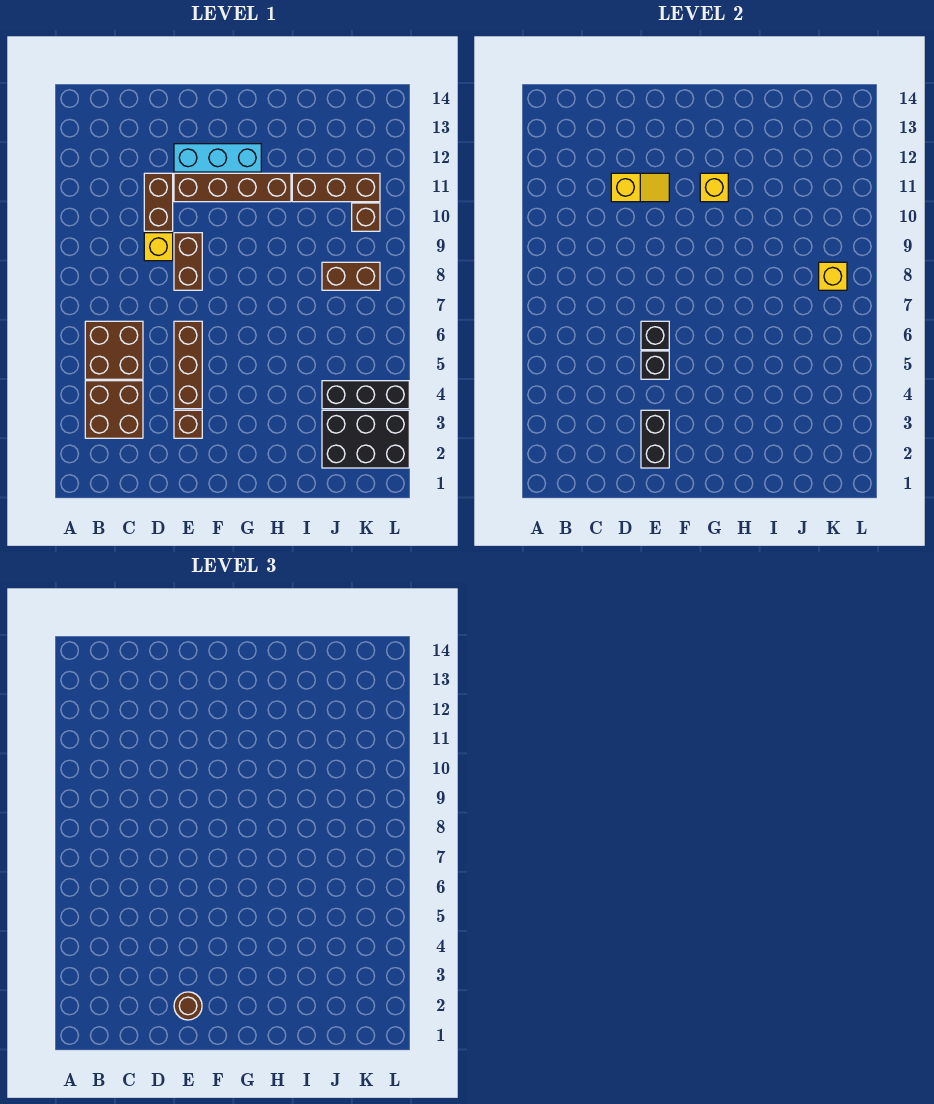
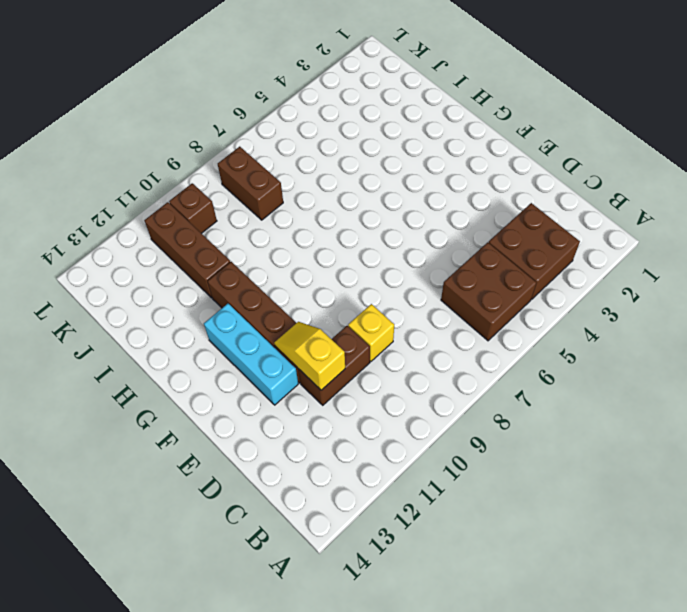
none -> brown 1x1 brick [174,410,202,438]
none -> brown 1x3 brick [174,321,202,409]
none -> brown 1x2 brick [174,233,202,290]

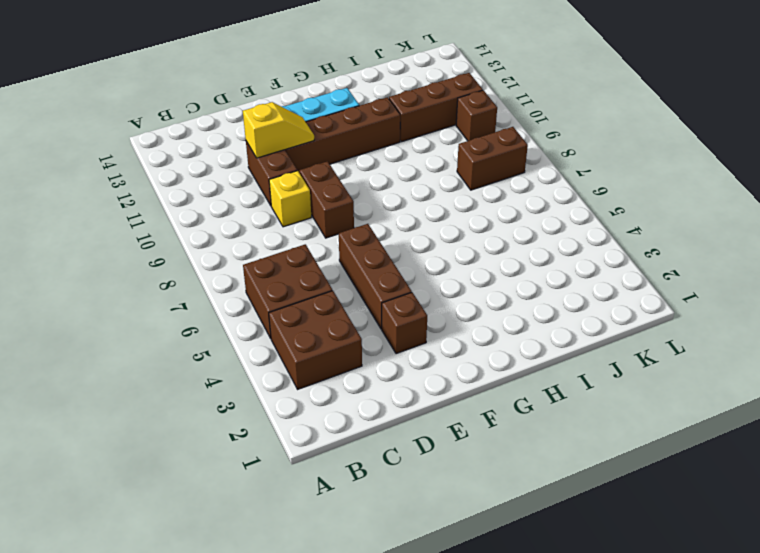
none -> black 2x3 brick [322,410,409,468]
none -> black 1x3 brick [322,381,409,409]
none -> black 1x2 brick [641,410,669,468]

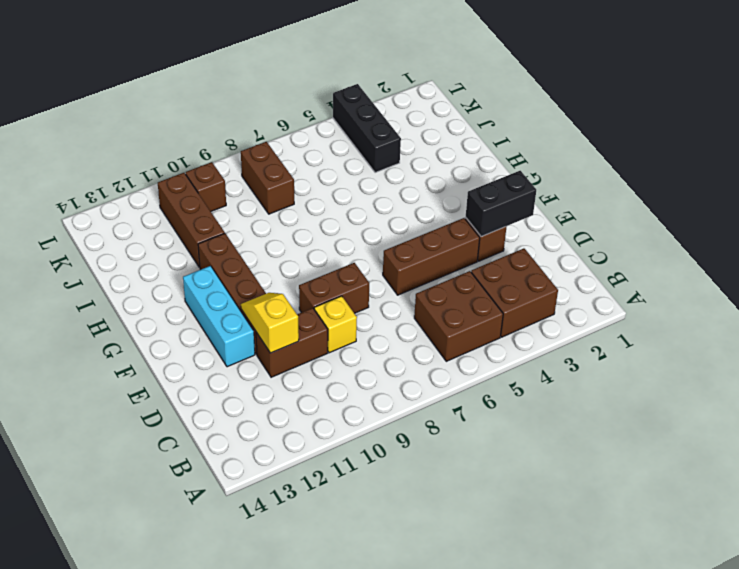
none -> black 2x3 brick [322,410,409,468]
none -> black 1x1 brick [641,351,669,379]
none -> black 1x1 brick [641,321,669,350]

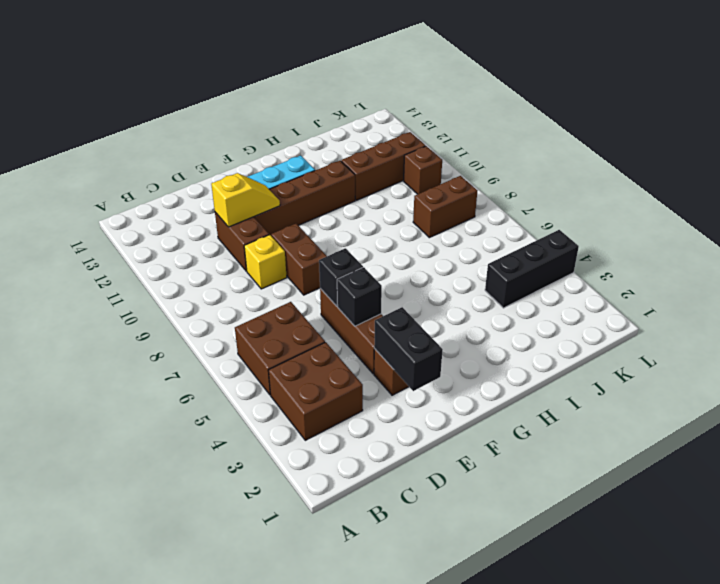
none -> black 2x3 brick [322,410,409,468]
none -> yellow 1x1 brick [700,173,728,202]
none -> yellow 1x1 brick [819,262,847,290]

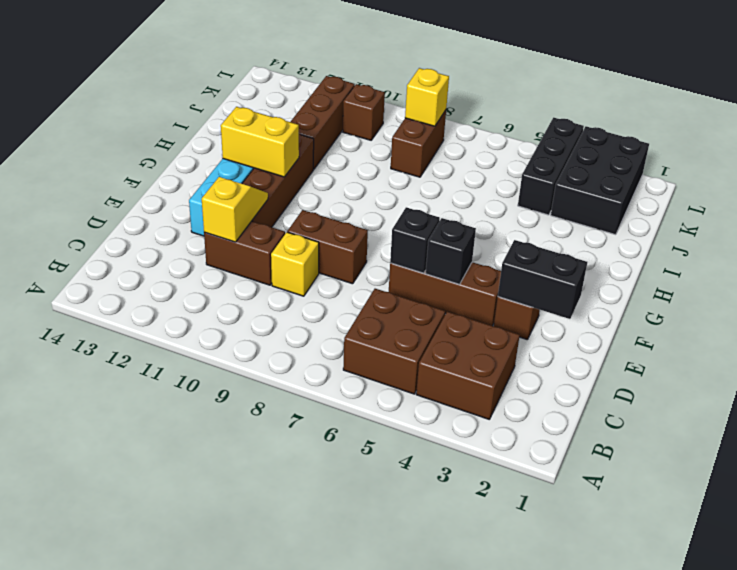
yellow 1x2 brick [221,107,299,177] -> yellow 1x1 brick [700,173,728,202]
none -> brown 1x1 round brick [174,992,202,1020]

